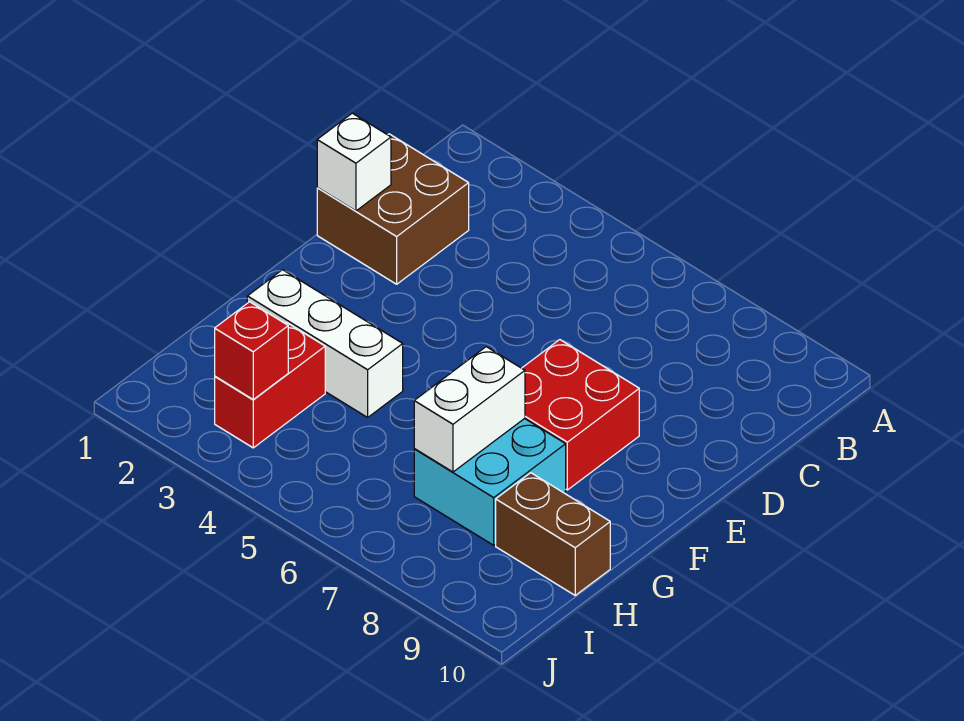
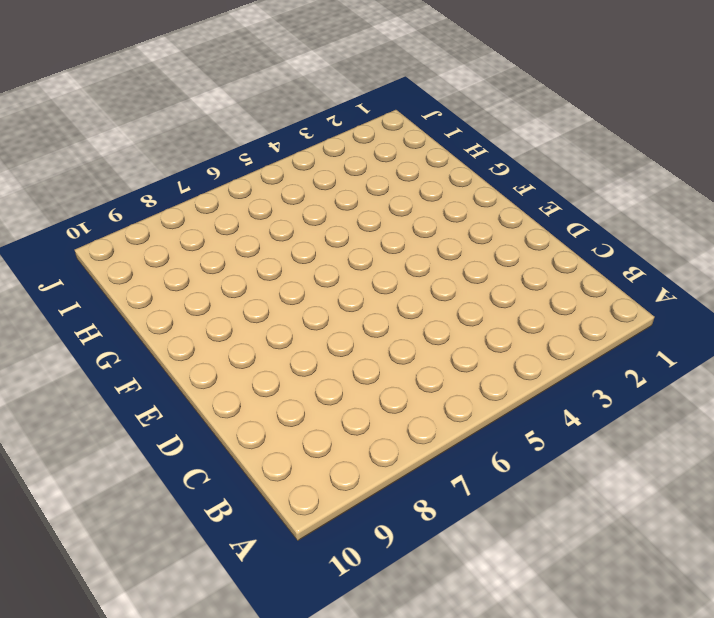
none -> brown 2x2 brick [317,134,469,284]
none -> red 2x2 brick [522,340,639,490]

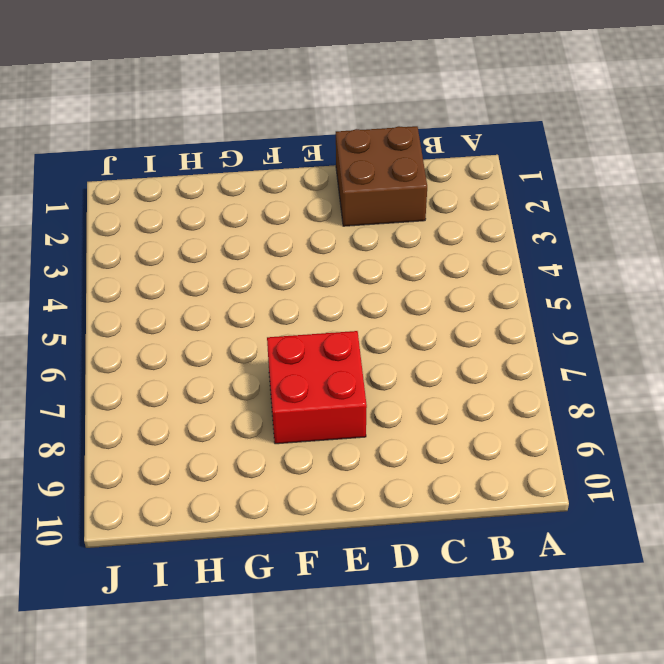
none -> white 1x3 brick [247,270,403,417]
none -> cyan 2x2 brick [414,419,566,545]

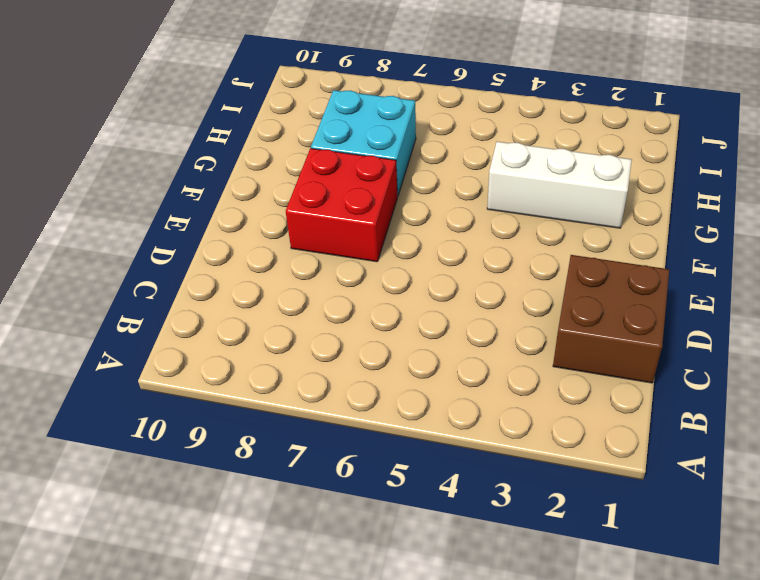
none -> red 1x2 brick [215,323,325,448]
none -> brown 1x2 brick [496,473,610,595]

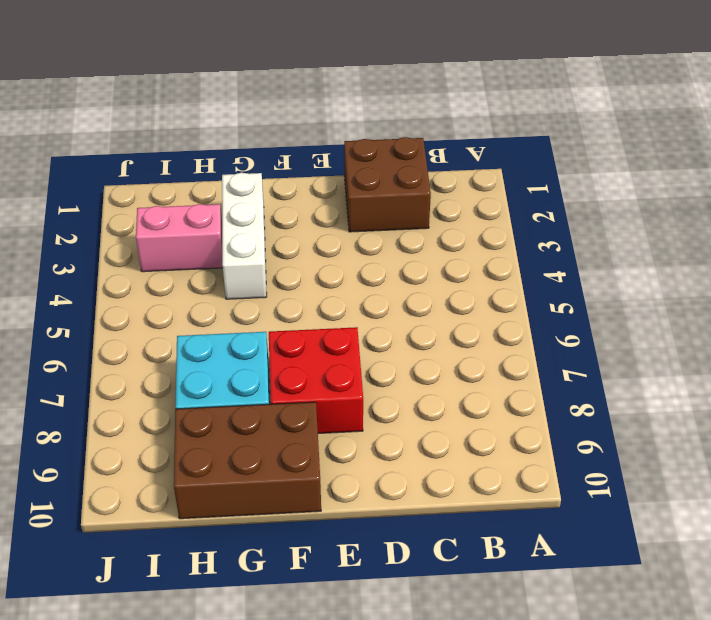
brown 2x3 brick [174,402,321,519] -> brown 1x2 brick [496,473,610,595]
pink 1x2 brick [136,204,223,272] -> red 1x2 brick [215,323,325,448]
none -> white 1x1 brick [317,113,391,211]
none -> white 1x2 brick [414,347,525,472]

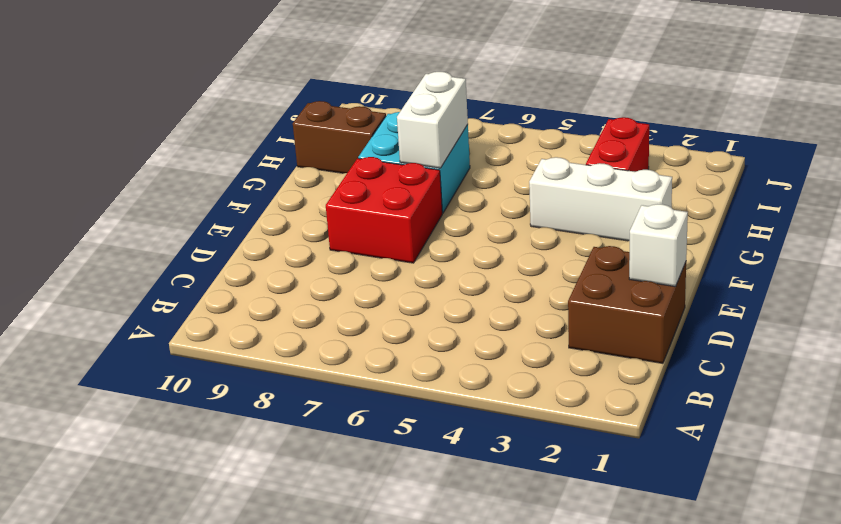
none -> red 1x1 brick [215,302,288,399]

